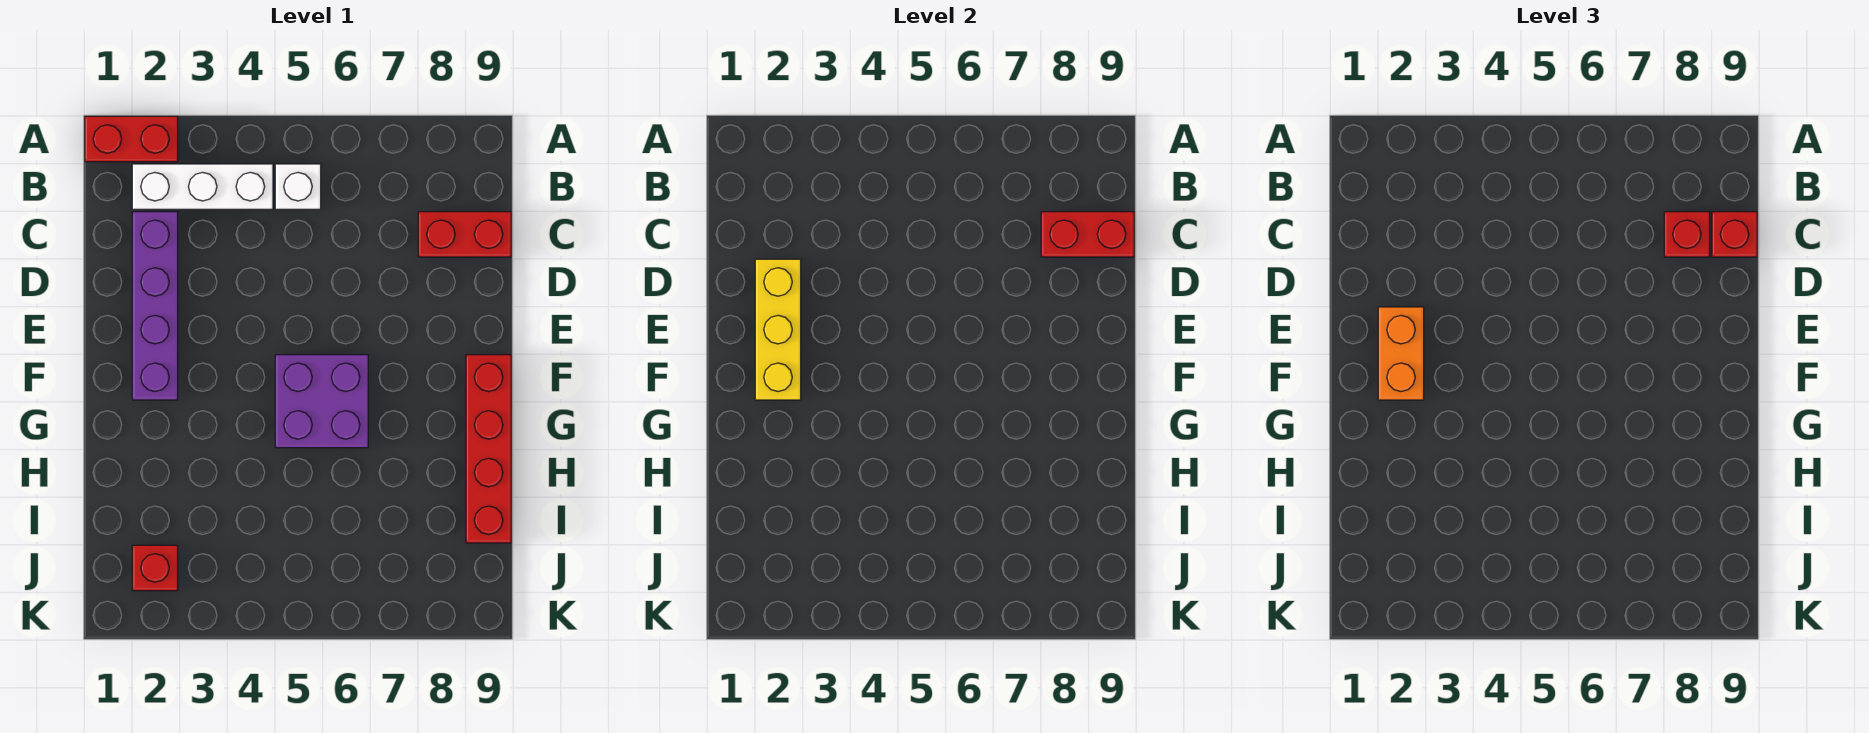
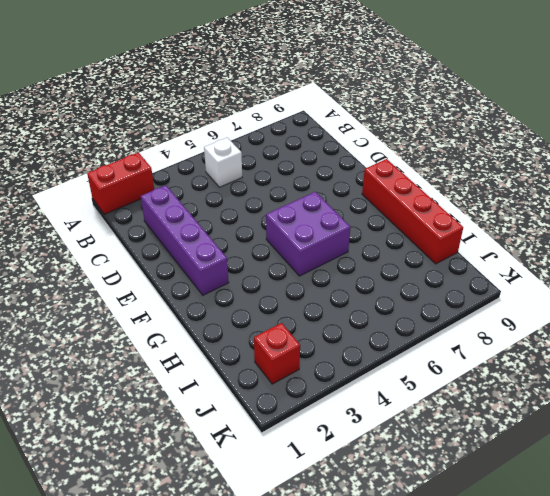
none -> white 1x3 brick [132,164,273,209]
none -> red 1x2 brick [418,212,511,257]
none -> red 1x2 brick [1041,212,1134,257]

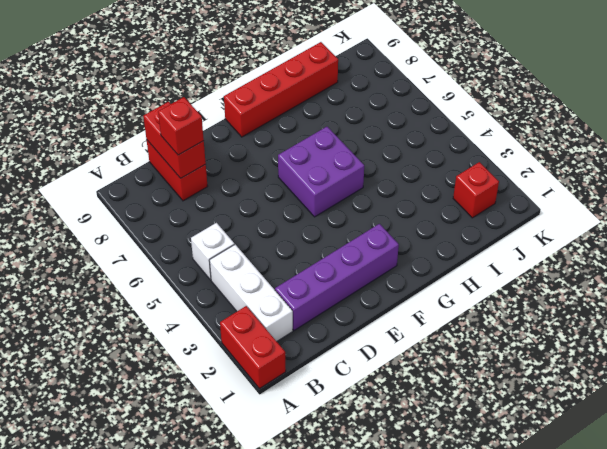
none -> yellow 1x3 brick [755,259,801,400]
none -> red 1x1 brick [1712,212,1757,257]
none -> orange 1x2 brick [1378,307,1424,400]

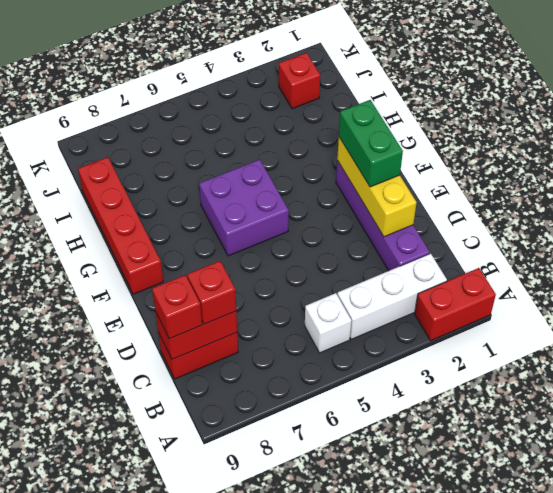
green 1x2 brick [339,100,403,187] -> orange 1x2 brick [1378,307,1424,400]

